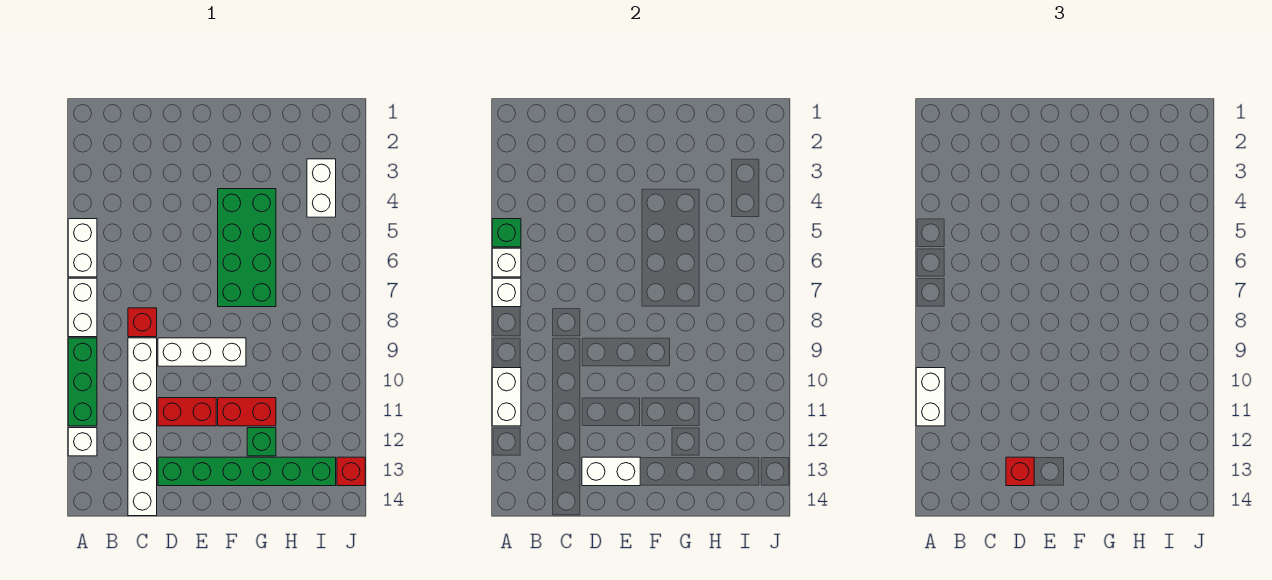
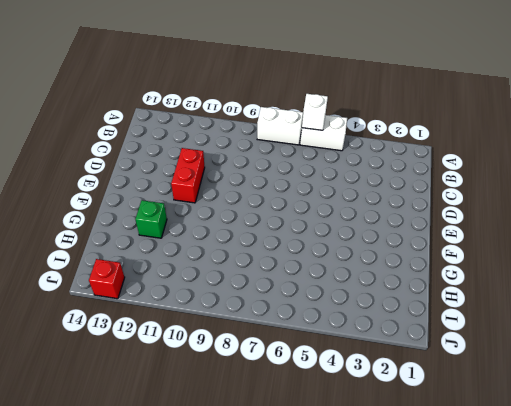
none -> green 1x3 brick [68,338,97,426]
none -> white 1x1 brick [68,428,97,456]
none -> red 1x1 brick [128,308,157,337]

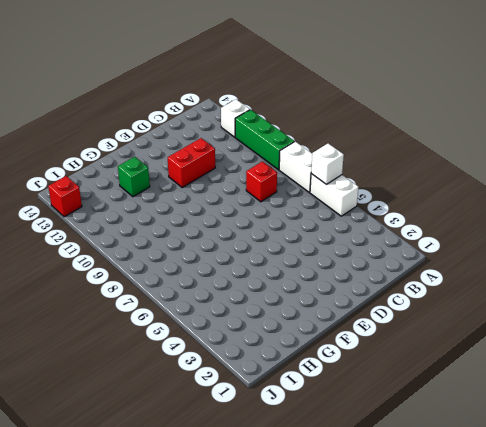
none -> white 1x6 brick [128,338,157,516]
none -> white 1x3 brick [158,338,246,366]
none -> green 1x6 brick [158,457,336,486]

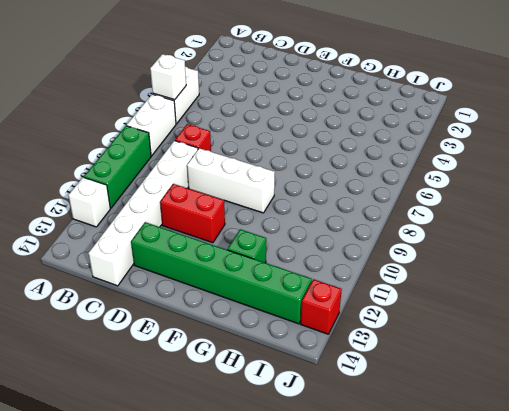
none -> green 2x4 brick [218,189,276,307]
none -> red 1x2 brick [218,398,276,426]
none -> white 1x2 brick [307,159,336,217]

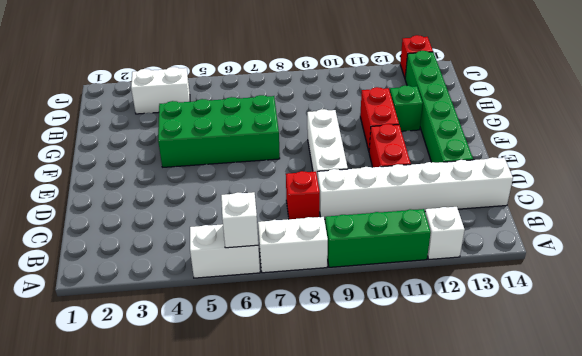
none -> green 1x1 brick [492,219,521,247]
none -> white 1x1 brick [492,278,521,307]
none -> white 1x2 brick [492,368,521,426]

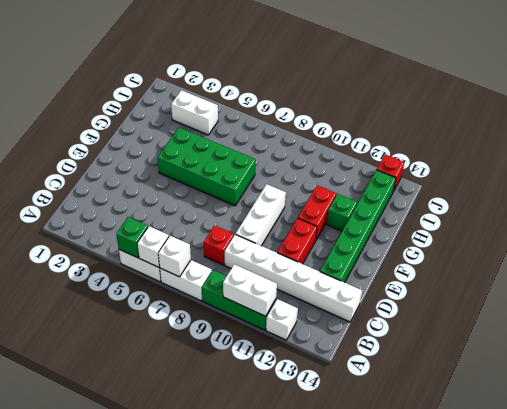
none -> white 1x2 brick [582,457,640,486]
none -> white 1x2 brick [916,368,945,426]
none -> red 1x1 brick [1006,457,1034,486]

